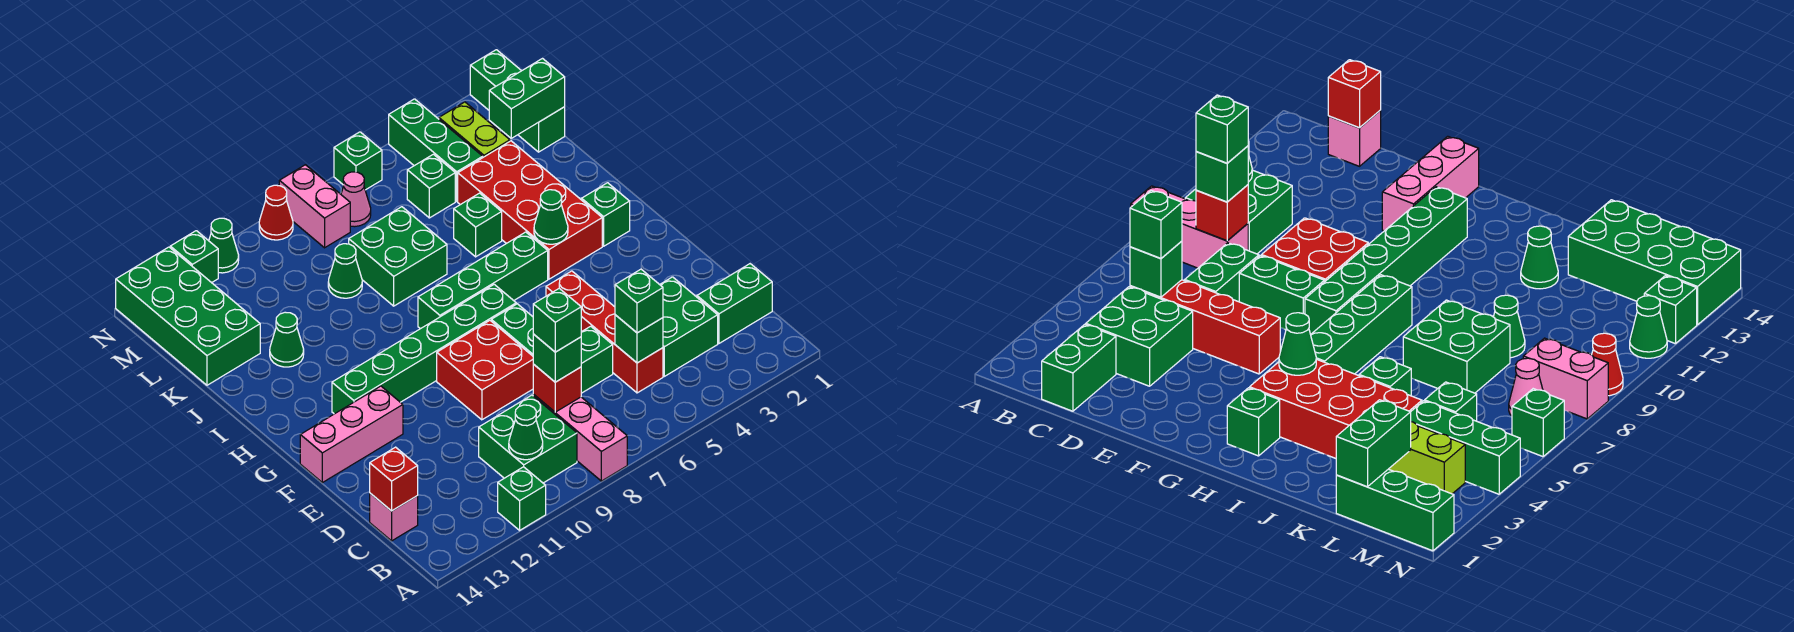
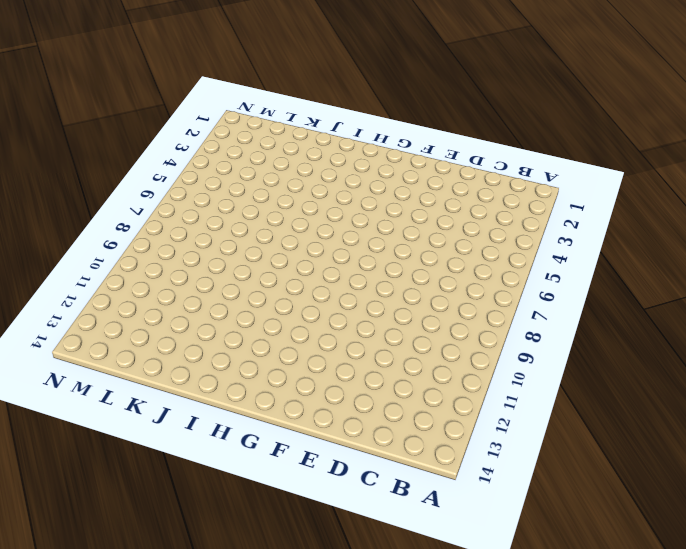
none -> pink 1x3 brick [533,394,627,481]
none -> green 1x1 brick [498,467,546,530]
none -> green 2x2 brick [479,395,577,483]
none -> green 1x2 brick [697,264,772,343]

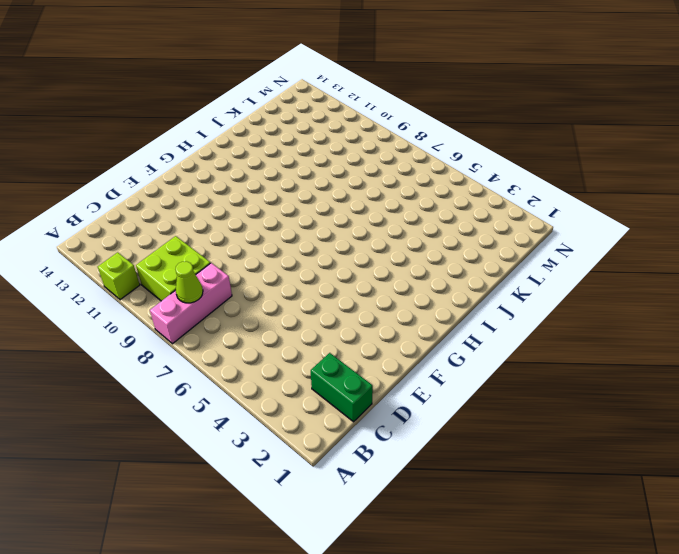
lime 1x1 brick [98,252,140,300] -> green 1x1 brick [498,467,546,530]
lime 1x1 cone [176,261,203,303] -> none
lime 2x2 brick [136,236,210,301] -> green 2x2 brick [479,395,577,483]
none -> green 2x2 brick [660,277,718,376]
none -> red 1x4 brick [546,271,663,393]
none -> pink 1x1 brick [370,493,418,541]
none -> green 1x2 brick [581,326,613,393]

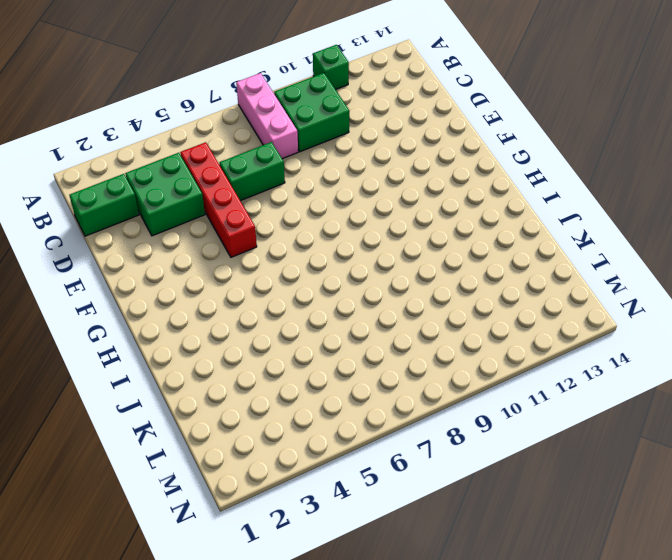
none -> pink 1x1 brick [370,493,418,541]
none -> green 1x2 brick [491,304,533,356]
none -> red 2x2 brick [437,321,533,420]
none -> pink 1x3 brick [300,386,403,483]

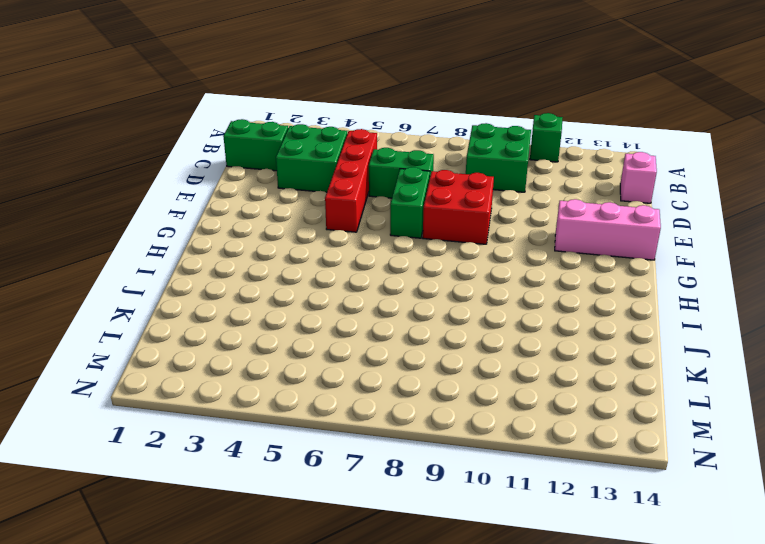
none -> pink 1x3 brick [533,394,627,481]
none -> green 1x6 brick [332,284,516,414]
none -> green 1x1 brick [582,183,630,246]
none -> red 2x4 brick [458,141,602,279]

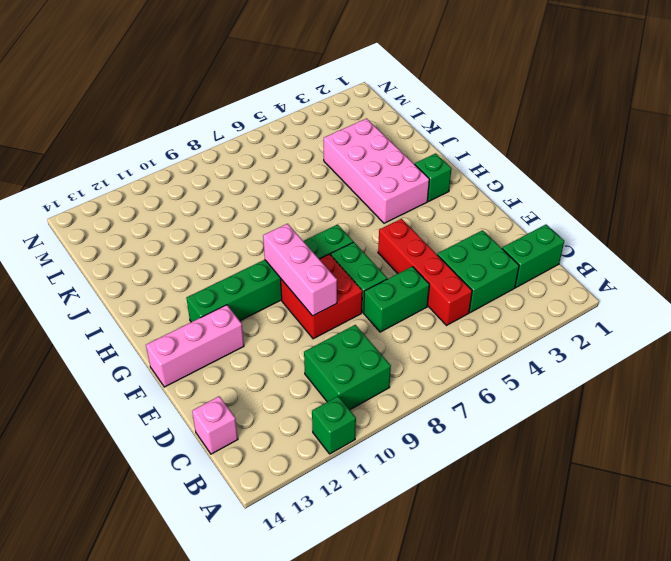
pink 1x3 brick [263,224,337,316] -> pink 1x3 brick moved to [533,394,627,481]
pink 2x4 brick [324,119,429,223] -> red 2x4 brick [458,141,602,279]
none -> green 1x4 brick [418,232,548,329]
none -> green 1x1 brick [454,193,502,257]
none -> green 2x2 brick [349,207,447,306]
none -> green 1x1 cone [270,312,304,367]

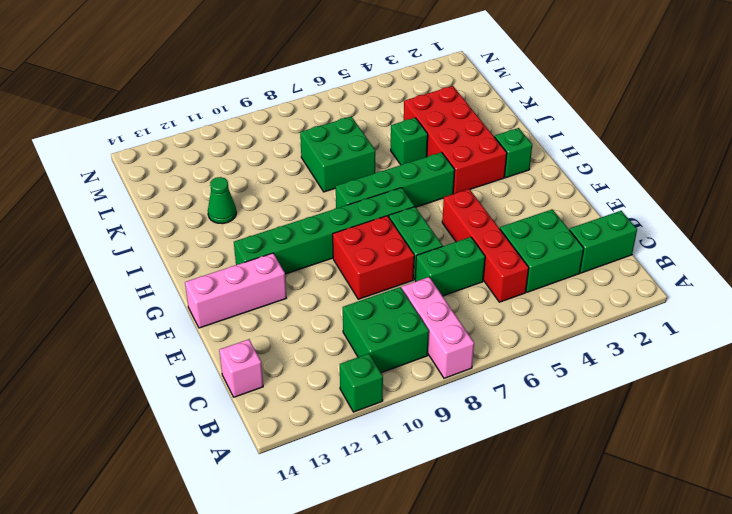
none -> green 1x1 cone [328,244,362,298]
none -> green 2x4 brick [116,247,260,385]
none -> green 1x3 brick [470,50,565,152]
none -> lime 1x2 brick [439,102,510,157]

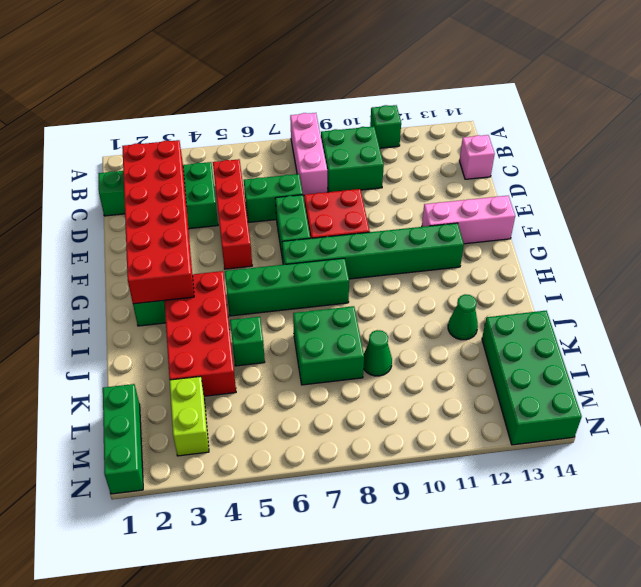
red 2x6 brick [122,140,194,304] -> none
none -> green 1x3 brick [389,99,483,201]
none -> green 1x1 brick [407,154,455,218]
none -> pink 1x1 cone [341,172,371,227]
none -> pink 1x2 brick [279,165,350,248]

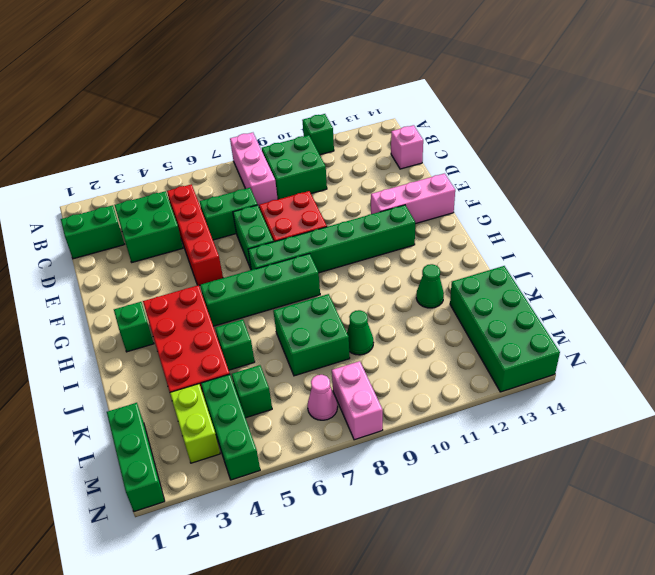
none -> green 1x1 brick [334,132,382,190]
none -> red 1x1 cone [259,185,293,240]
none -> green 1x1 cone [209,218,239,273]
none -> green 1x1 brick [170,231,218,283]

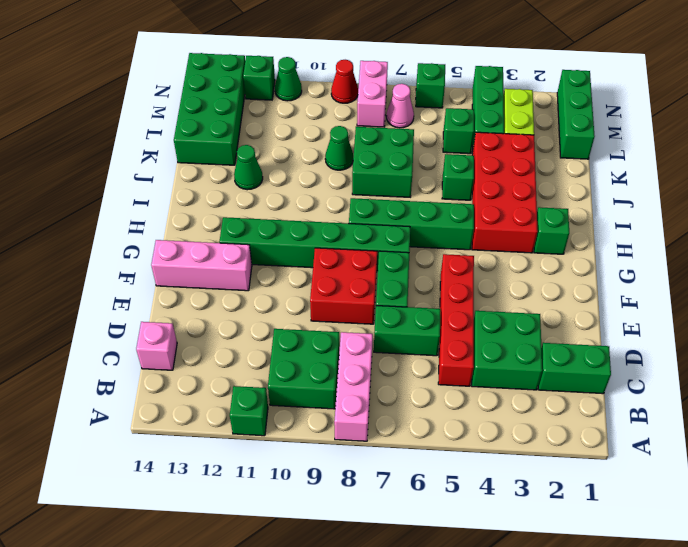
none -> green 1x1 cone [509,405,543,460]
none -> green 1x1 brick [615,315,663,363]
none -> red 1x1 brick [533,364,581,412]
none -> red 1x1 brick [370,447,418,511]

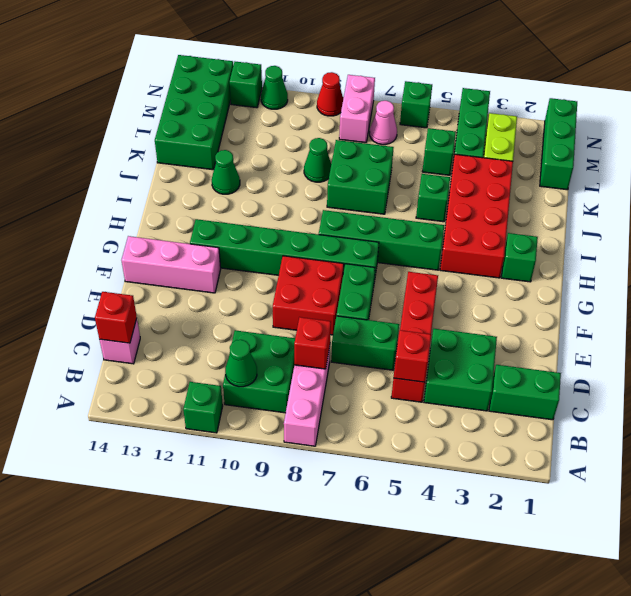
red 1x1 brick [394,330,431,382] -> green 1x1 brick [615,315,663,363]
none -> green 1x1 cone [534,190,568,244]
none -> green 1x2 brick [489,59,565,138]
none -> green 1x1 brick [615,269,663,333]
none -> green 1x1 brick [533,334,581,382]

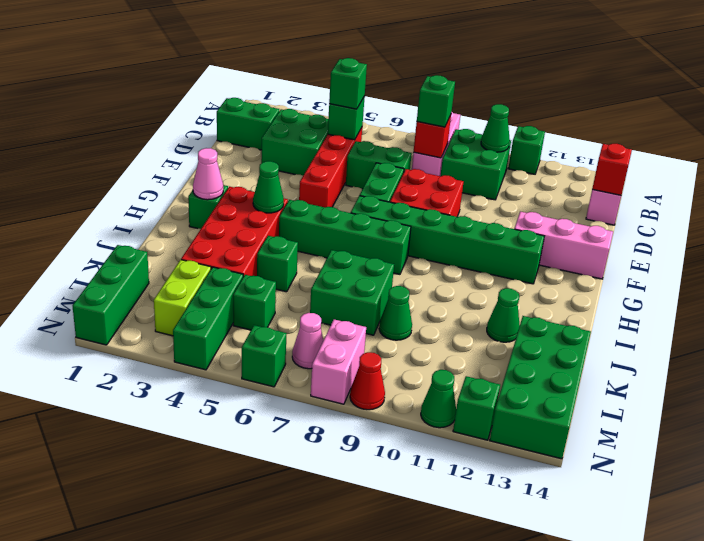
pink 1x1 cone [193,148,223,200] -> none
none -> green 1x2 brick [489,59,565,138]
none -> green 1x1 brick [533,288,581,352]

